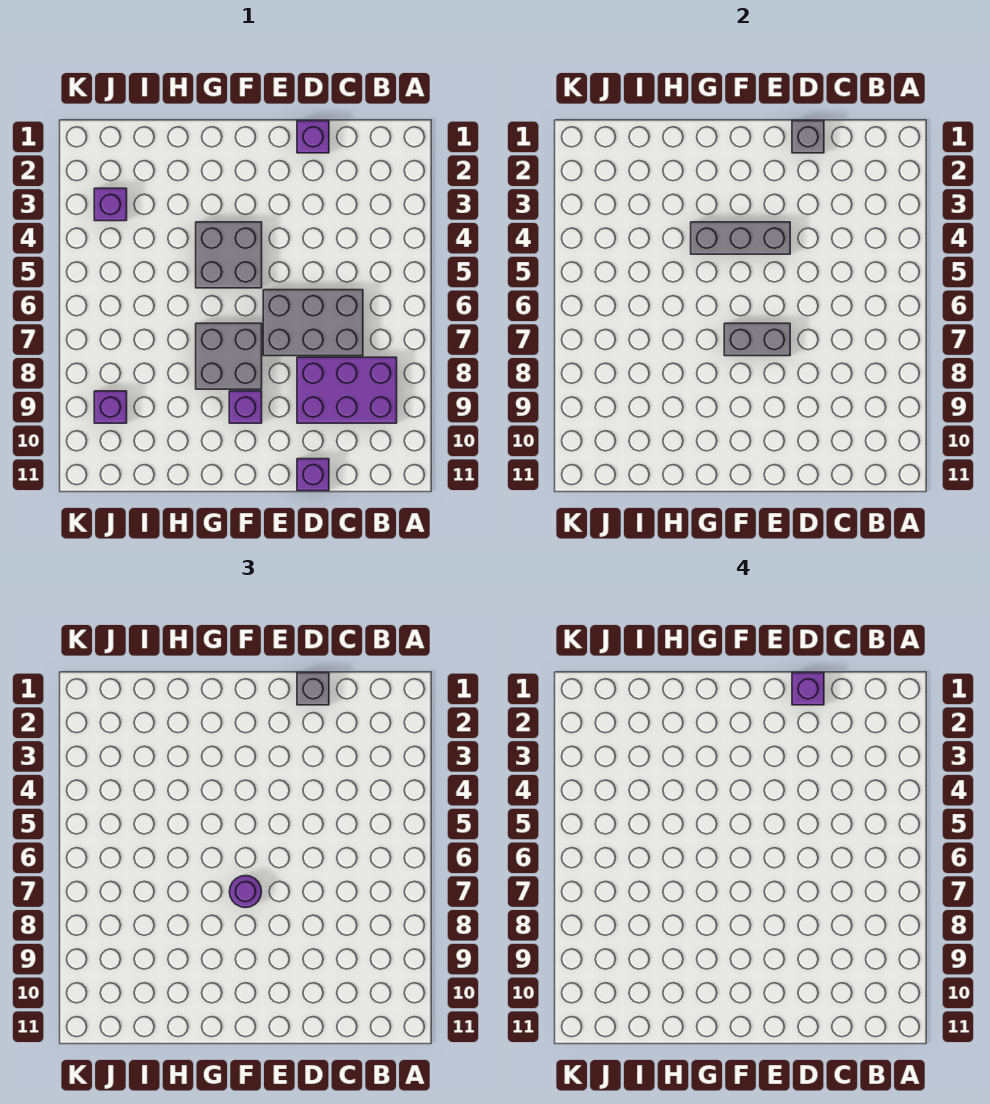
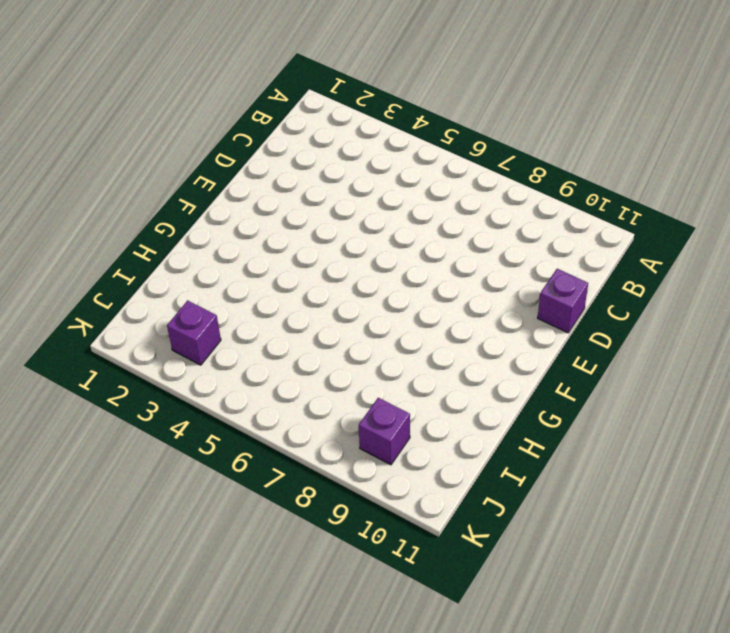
none -> purple 2x3 brick [297,357,397,423]
none -> grey 2x3 brick [263,290,363,356]
none -> purple 1x1 brick [297,121,329,153]

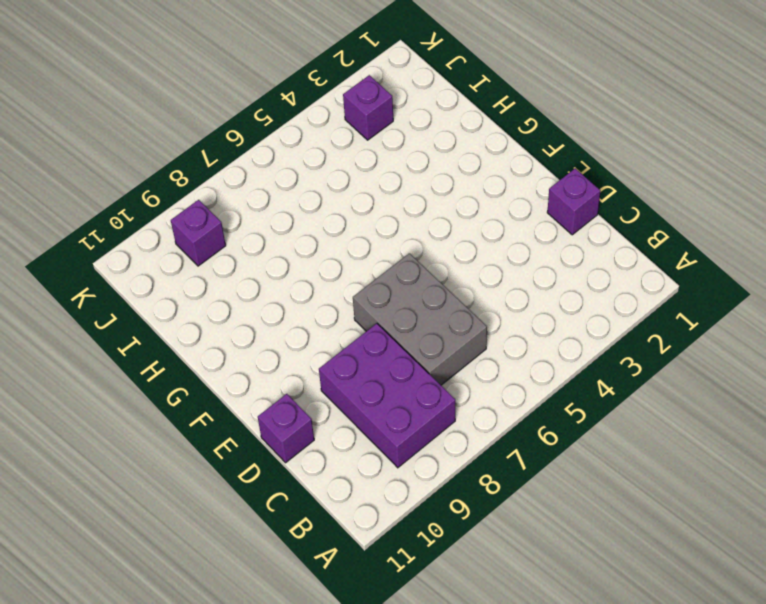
none -> grey 2x2 brick [196,222,262,288]
none -> grey 2x2 brick [196,323,262,389]
none -> purple 1x1 brick [229,391,262,423]

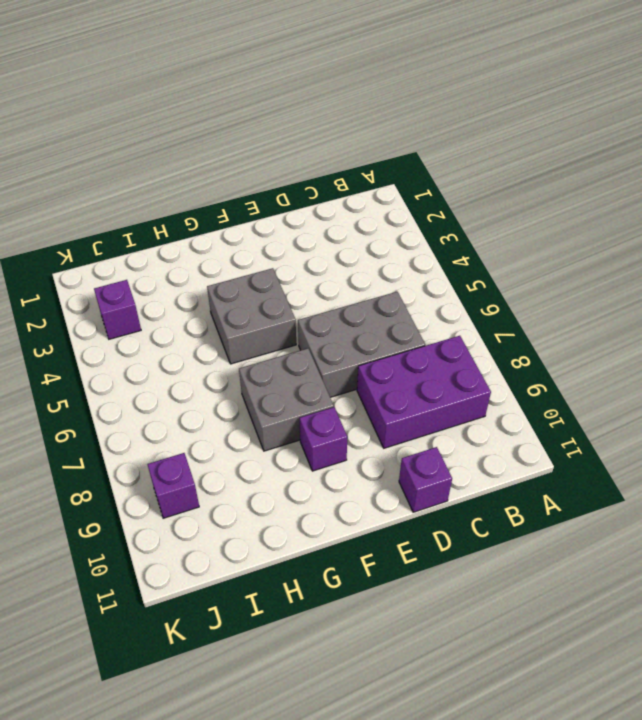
none -> purple 1x1 brick [297,121,329,153]
none -> grey 1x1 brick [792,121,824,153]
none -> grey 1x3 brick [691,222,790,254]

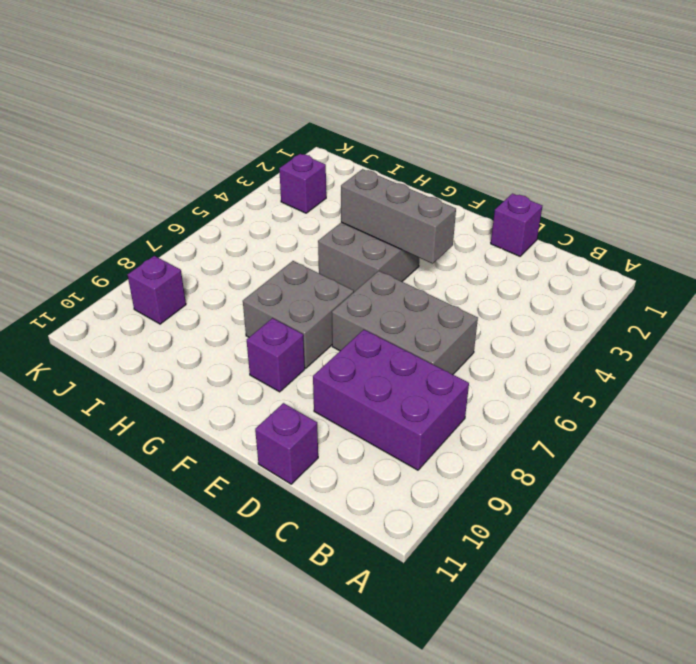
none -> grey 1x1 brick [792,121,824,153]
none -> grey 1x2 brick [724,323,790,356]
none -> grey 1x1 brick [297,673,329,705]

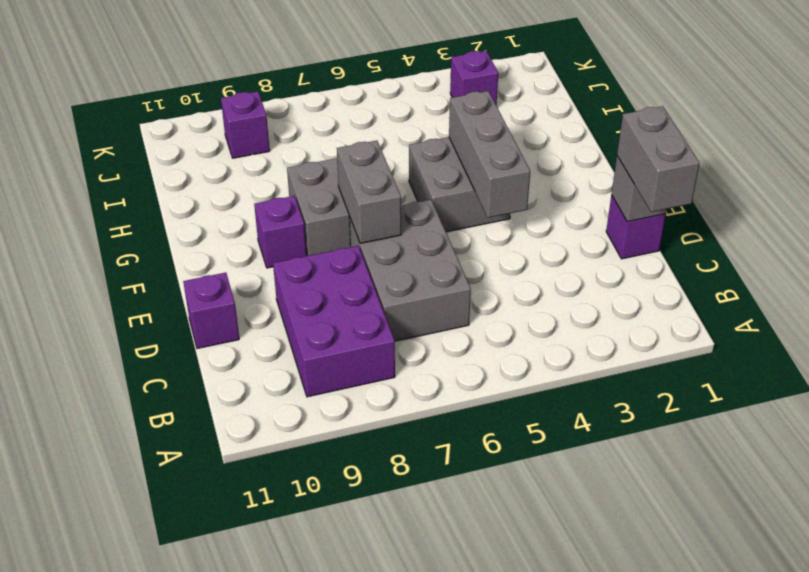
grey 1x2 brick [617,106,700,212] -> grey 1x1 brick [297,673,329,705]
none -> purple 1x1 round brick [229,876,262,908]
none -> purple 1x1 brick [792,673,824,705]

